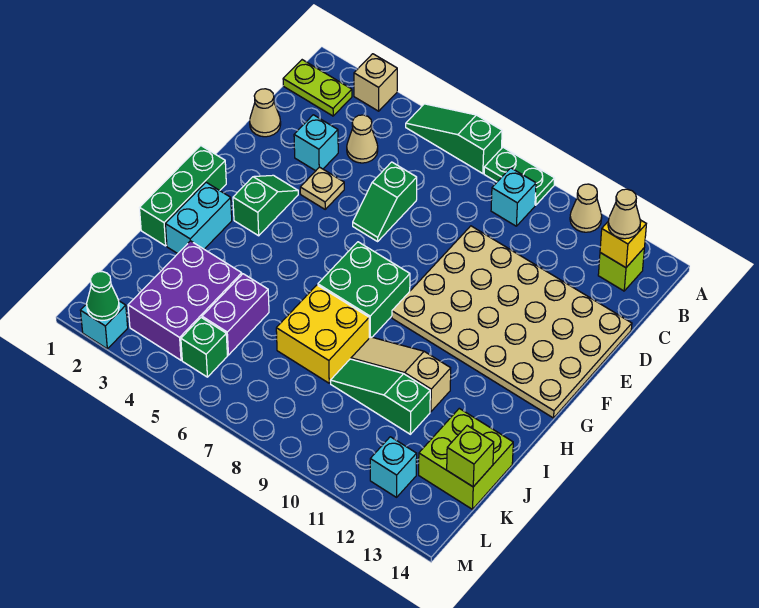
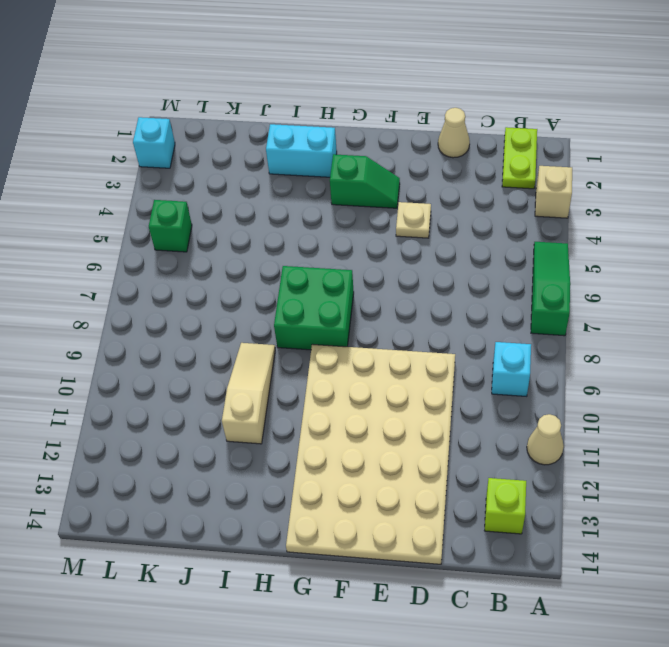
none -> green 1x2 plate [484,147,555,205]
none -> tan 1x1 cone [347,115,378,163]
none -> cyan 1x1 brick [294,115,338,171]
none -> green 1x2 slope [353,162,417,241]

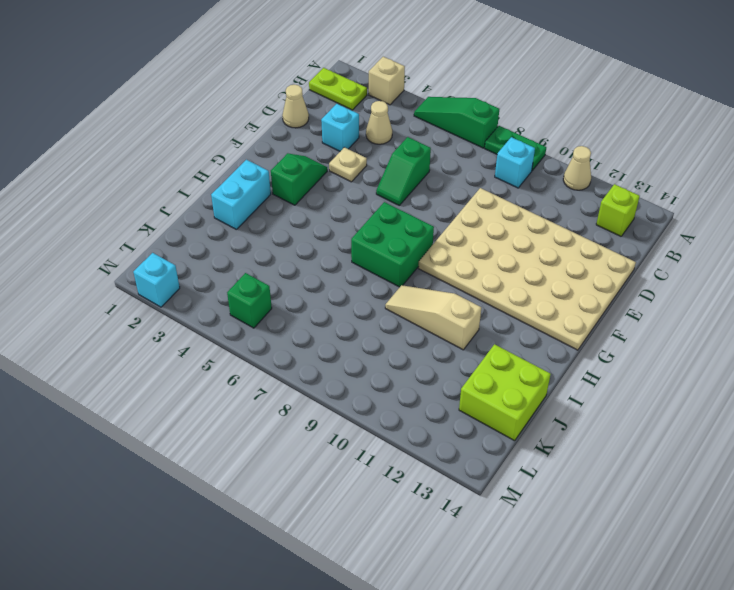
none -> green 1x3 brick [140,146,226,246]
none -> yellow 2x2 brick [276,285,369,383]
none -> purple 2x3 brick [128,241,242,360]
none -> purple 1x2 brick [202,274,269,355]

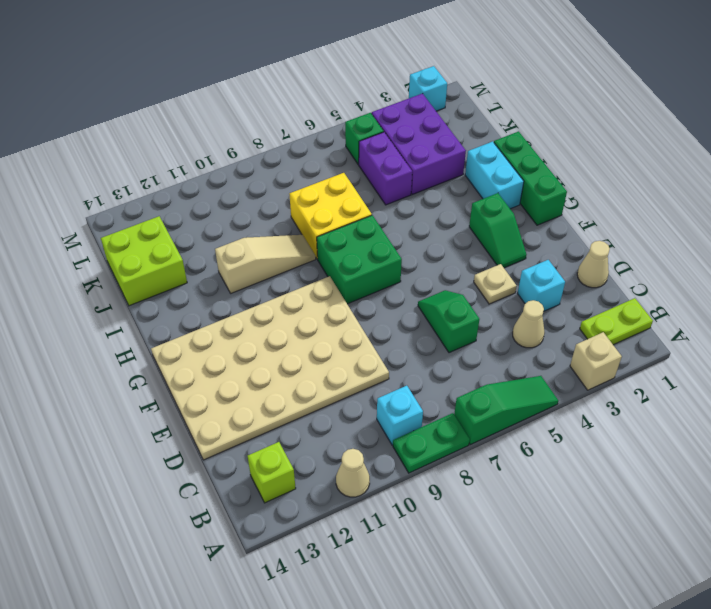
none -> green 1x3 slope [330,359,430,434]
none -> cyan 1x1 brick [370,437,417,497]
none -> yellow 1x1 brick [600,220,646,268]
none -> lime 1x1 brick [447,426,494,487]

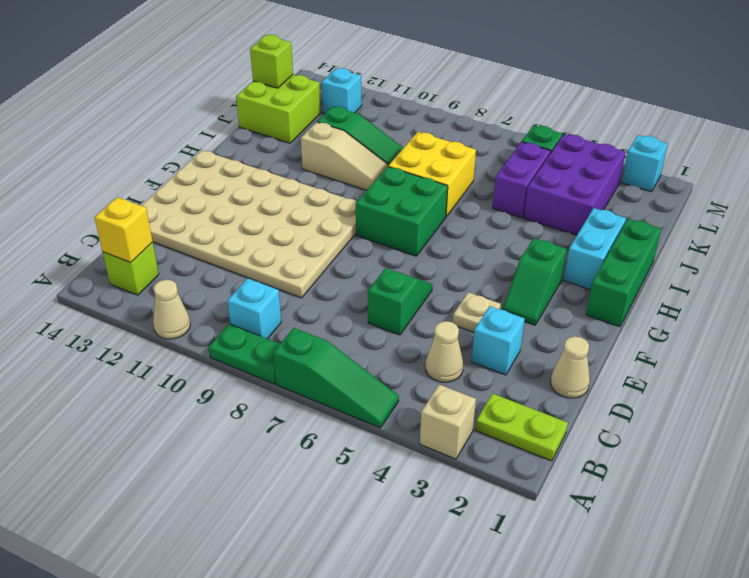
none -> green 1x1 cone [87,272,119,321]
none -> tan 1x1 cone [608,189,640,239]

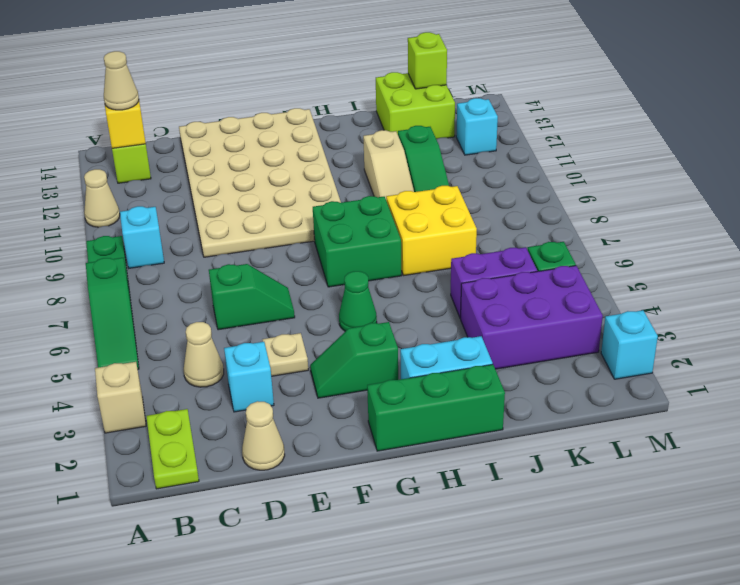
green 1x1 cone [339,271,377,331] -> green 1x1 cone moved to [87,272,119,321]

